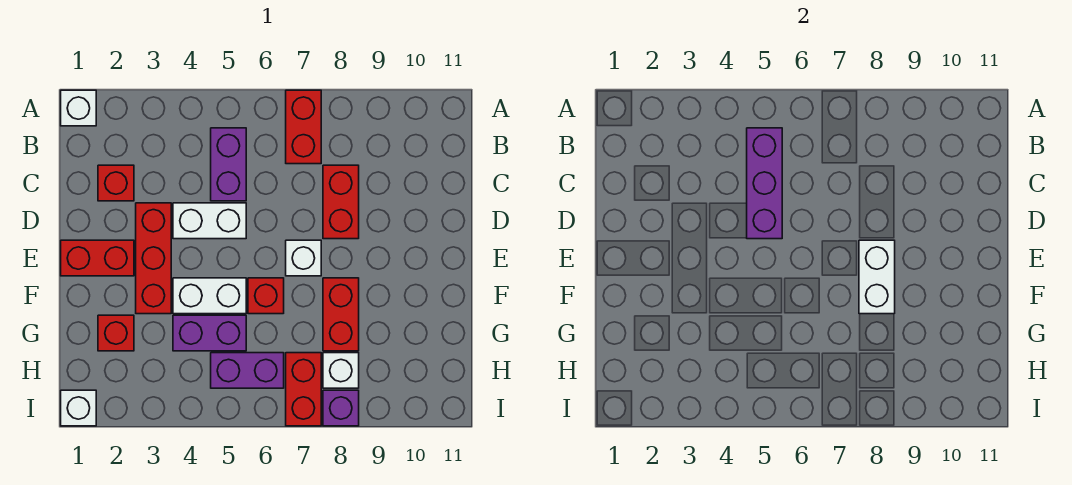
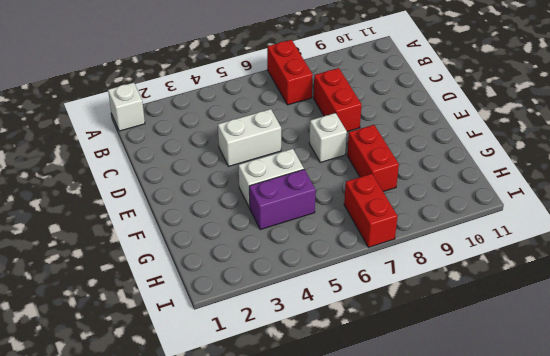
none -> purple 1x2 brick [211,128,246,201]
none -> red 1x1 brick [98,165,134,201]
none -> red 1x3 brick [136,203,171,314]

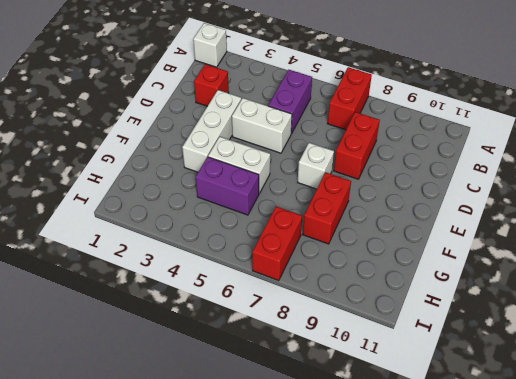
white 1x3 brick [182,90,241,172] -> red 1x3 brick [136,203,171,314]
none -> red 1x2 brick [61,240,134,276]
none -> red 1x1 brick [248,278,284,314]
none -> red 1x1 brick [98,315,134,351]

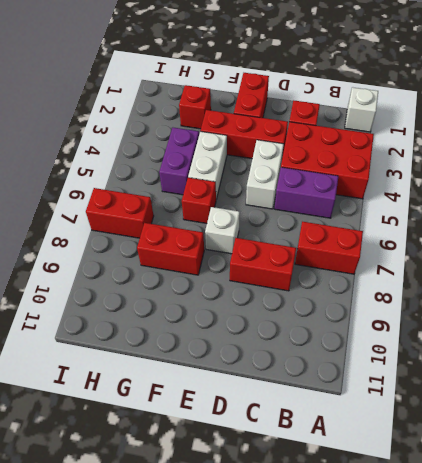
red 2x3 brick [281,122,374,199] -> none
none -> purple 1x2 brick [211,353,284,388]
none -> white 1x1 brick [323,353,359,388]
none -> white 1x1 brick [61,390,96,426]

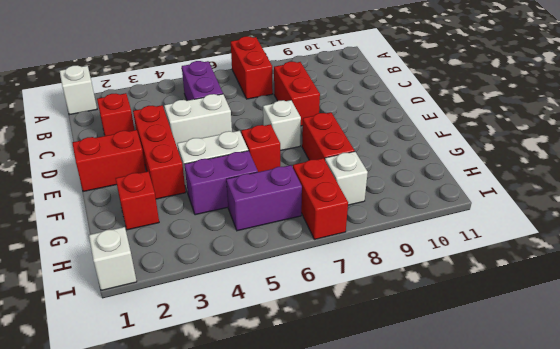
none -> purple 1x1 brick [323,390,359,426]
none -> purple 1x3 brick [747,128,782,239]
none -> white 1x2 brick [859,240,895,314]

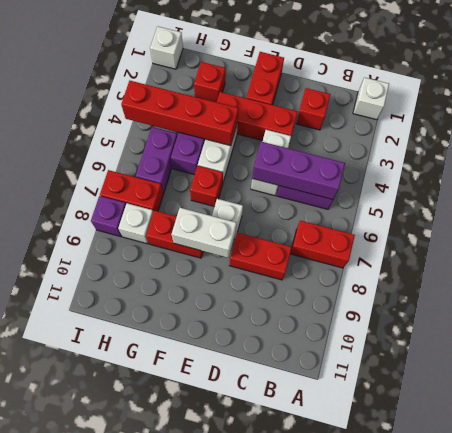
red 1x4 brick [121,81,239,146] -> none

